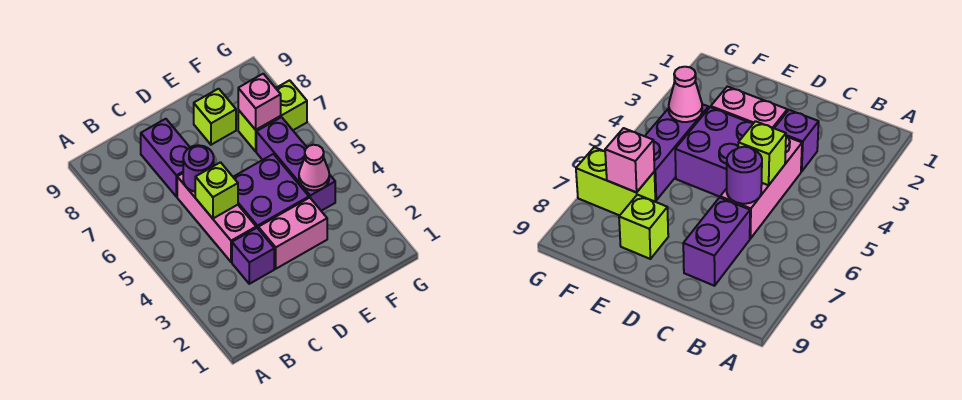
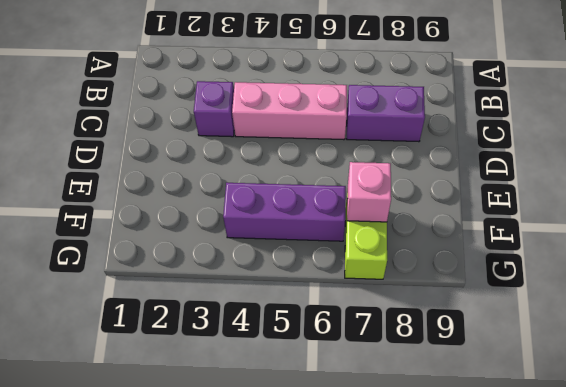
none -> pink 1x2 brick [258,198,327,269]
none -> purple 2x2 brick [233,154,309,228]
none -> lime 1x1 brick [194,89,236,145]

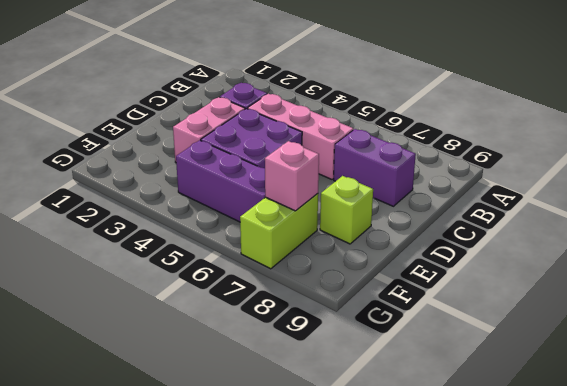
none -> lime 1x1 brick [195,162,238,218]
none -> purple 1x1 round brick [183,145,214,192]
none -> pink 1x1 cone [299,145,329,190]

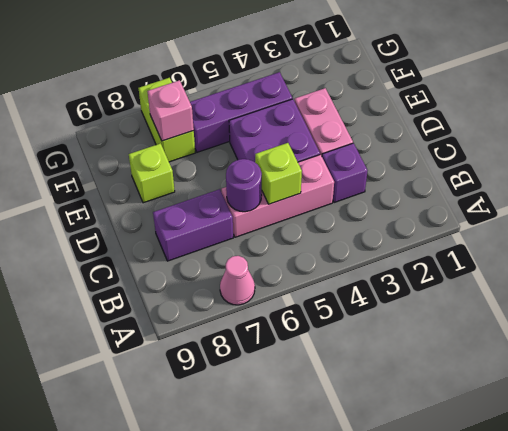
pink 1x1 cone [220,256,255,305] -> pink 1x1 cone moved to [299,145,329,190]

